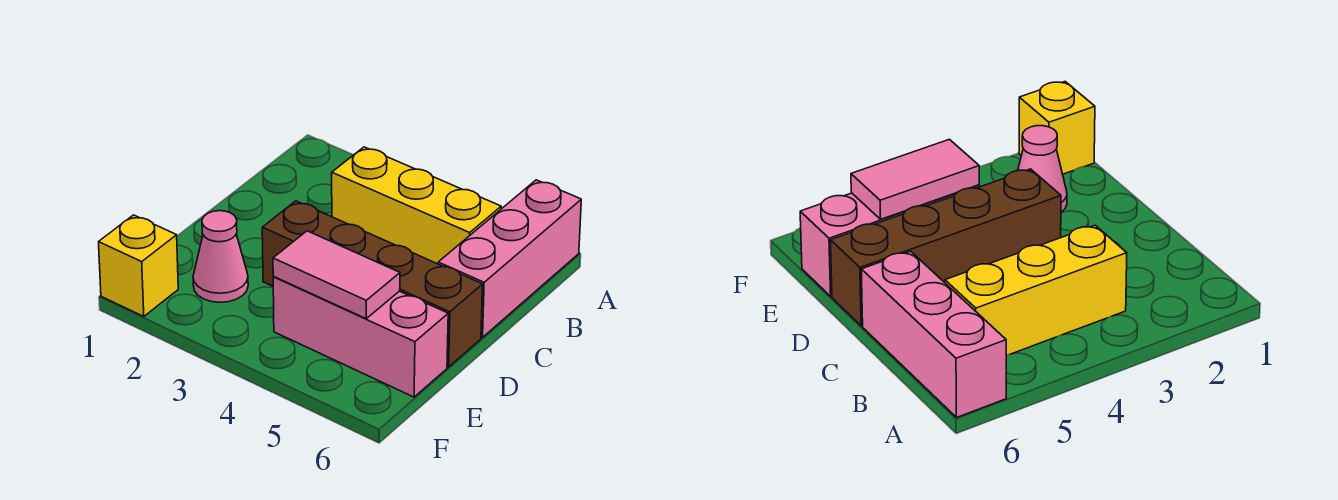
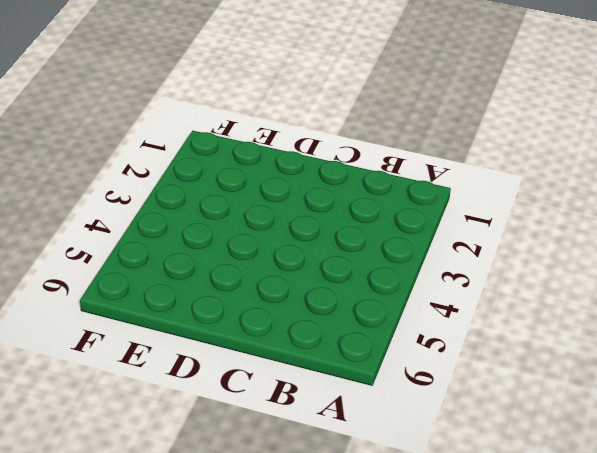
none -> pink 1x3 brick [438,180,581,337]
none -> yellow 1x3 brick [332,147,501,264]

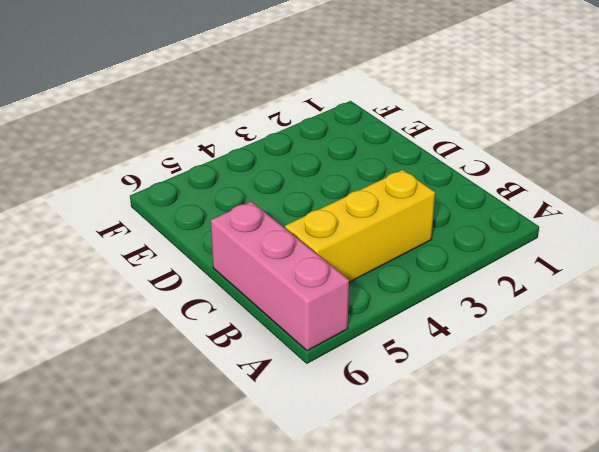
none -> brown 1x4 brick [262,201,483,367]
none -> pink 1x1 cone [193,211,248,302]

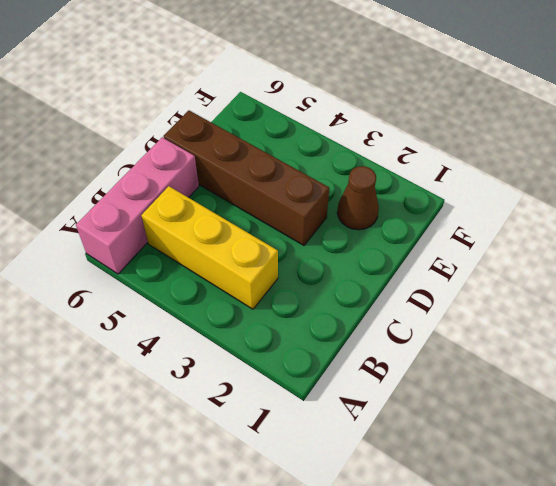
brown 1x1 cone [337,166,379,230] -> pink 1x1 cone [193,211,248,302]
none -> pink 1x3 brick [273,277,448,397]
none -> yellow 1x1 brick [99,215,178,317]

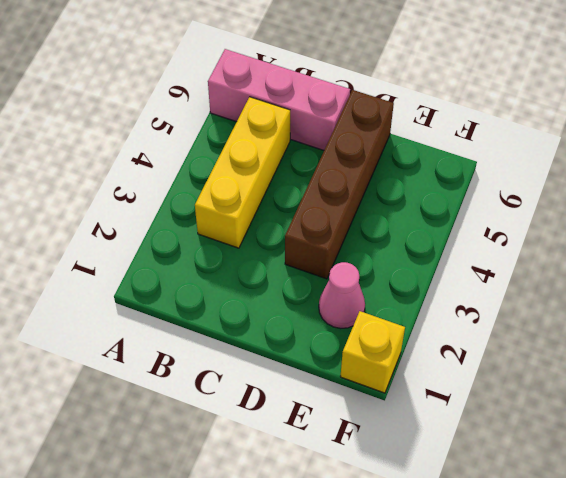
none -> pink 1x3 brick [273,277,448,397]
none -> pink 1x2 tile [273,231,400,319]

